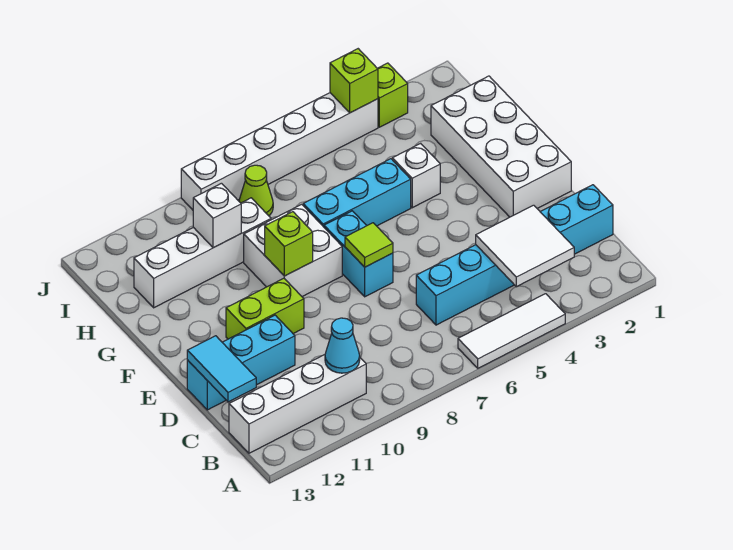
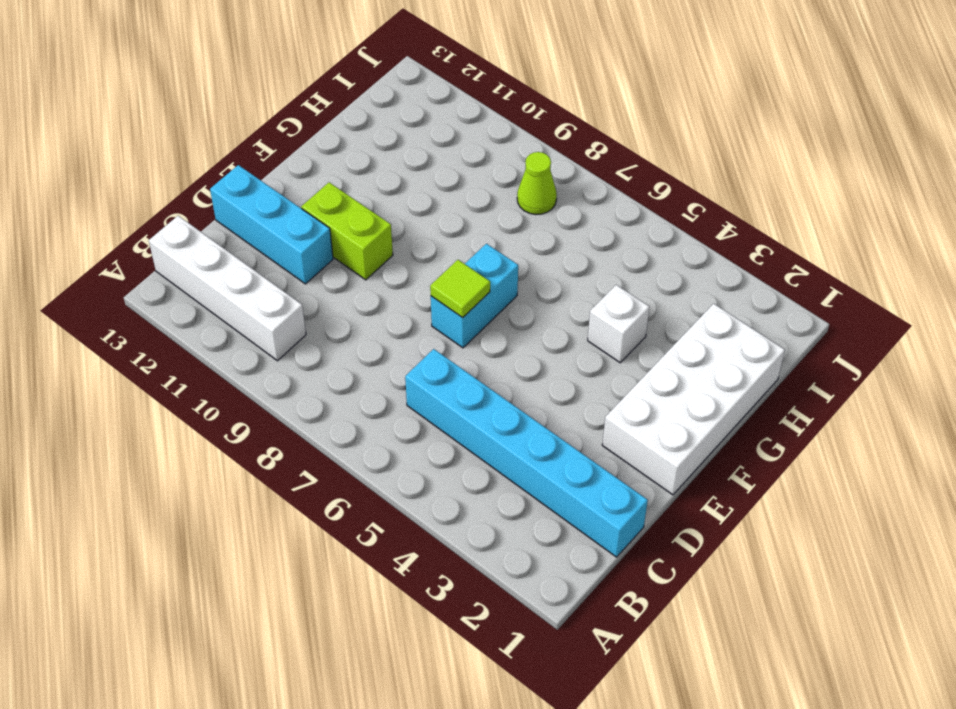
none -> white 1x3 tile [458,294,565,368]
none -> white 2x2 brick [244,204,342,297]
none -> cyan 1x3 brick [303,159,411,227]

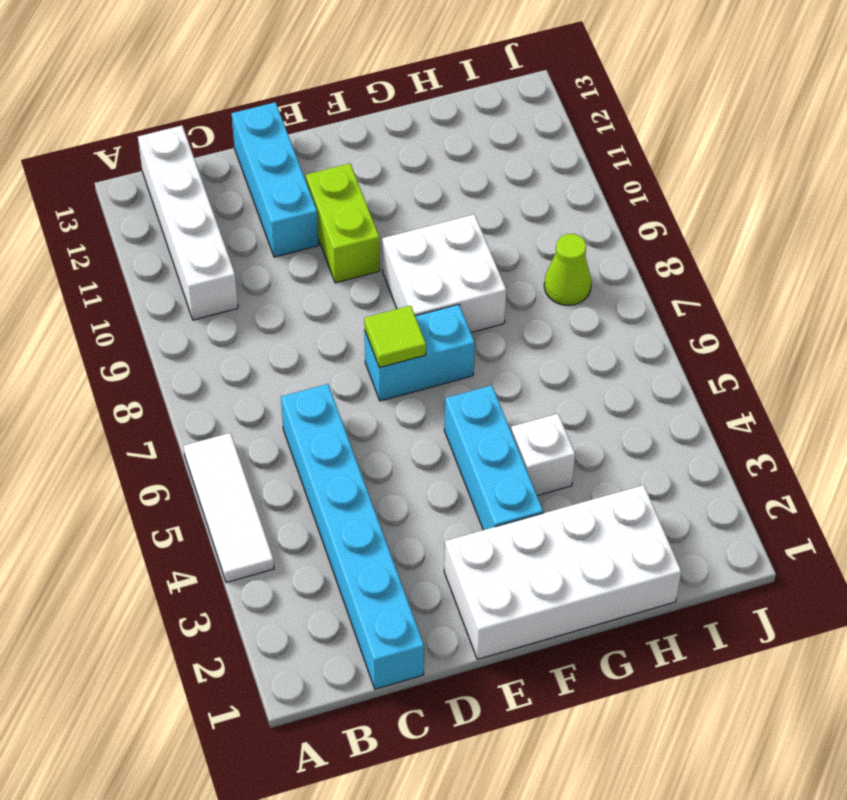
cyan 1x3 brick [444,385,543,530] -> cyan 1x3 brick moved to [303,159,411,227]
none -> white 1x4 brick [134,198,271,308]
none -> lime 1x1 brick [377,63,408,127]
none -> white 1x6 brick [181,93,378,210]

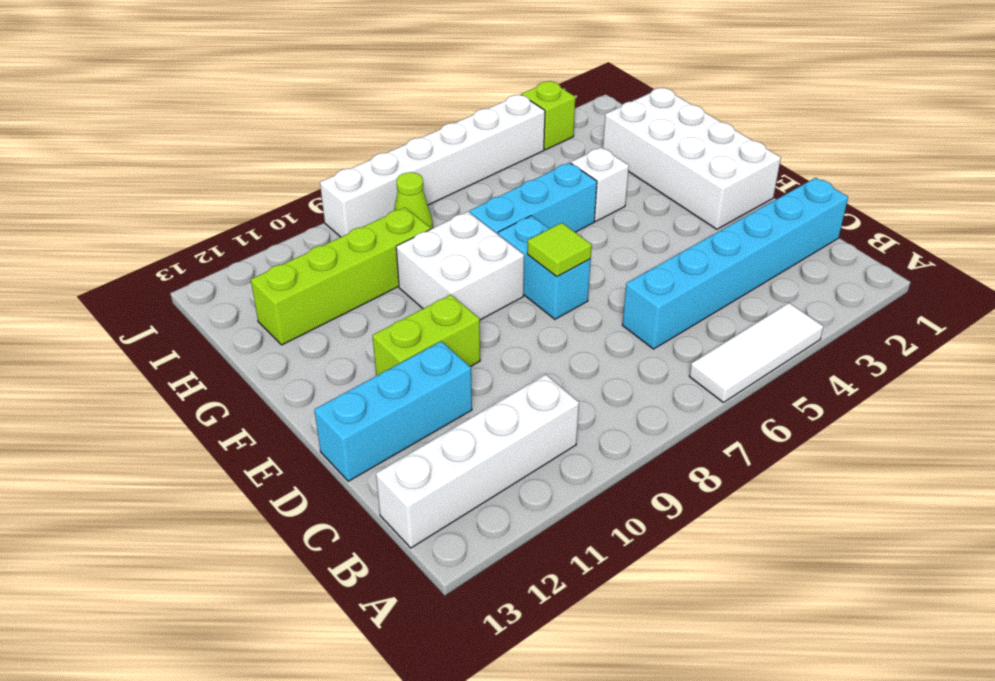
lime 1x4 brick [251,208,430,345] -> white 1x4 brick [134,198,271,308]
none -> white 2x2 tile [476,205,574,287]
none -> cyan 1x1 cone [325,318,360,373]
none -> cyan 1x2 tile [187,336,256,402]

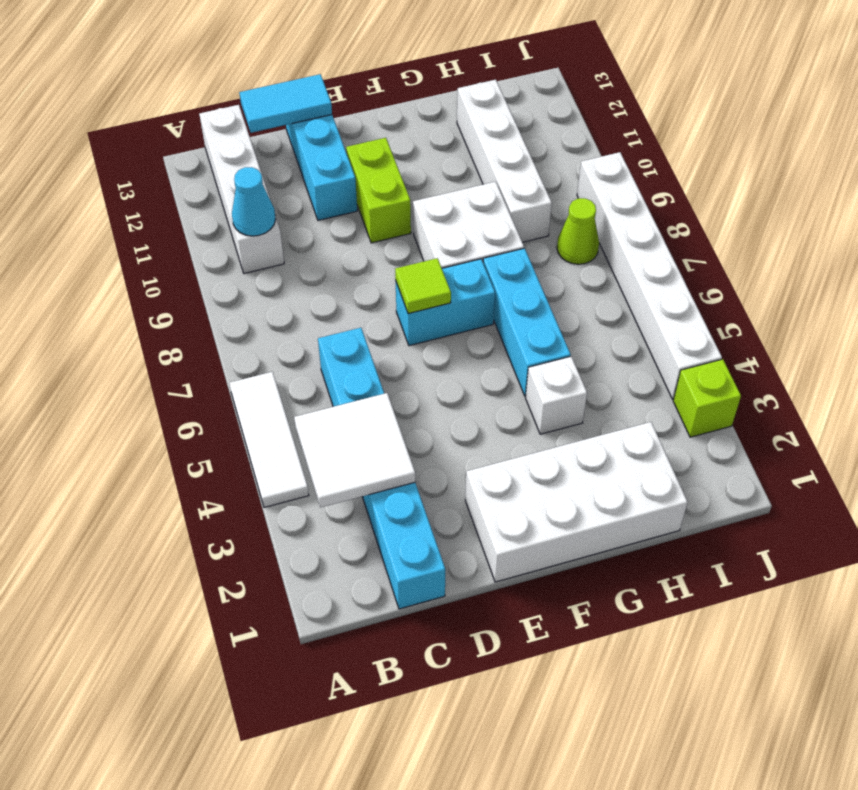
none -> lime 1x1 brick [265,212,313,276]
none -> white 1x1 brick [193,183,241,248]
none -> lime 1x1 brick [330,49,378,113]

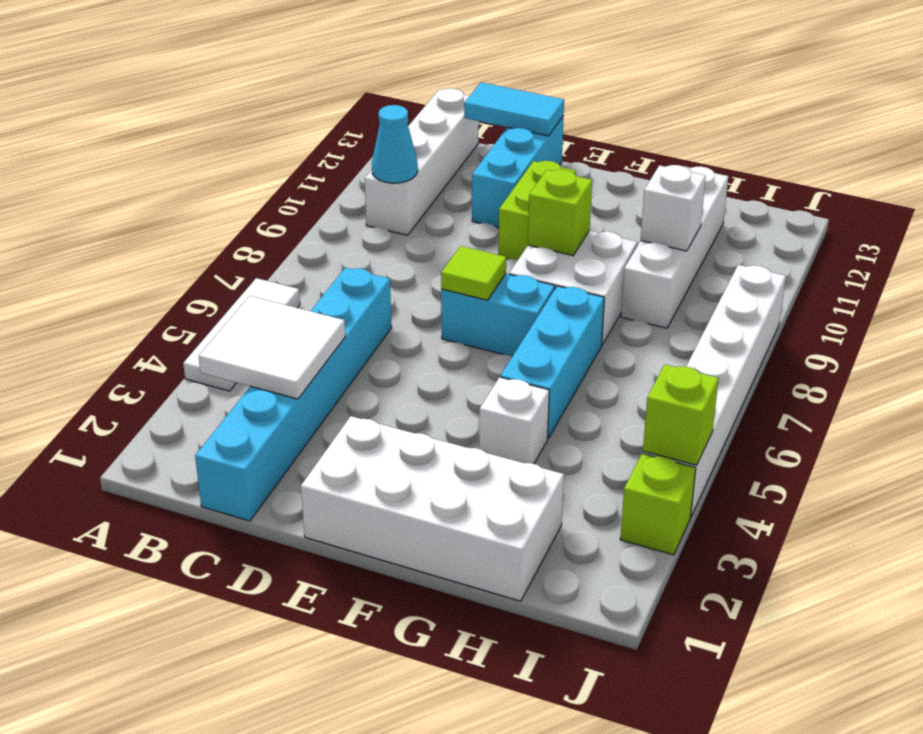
none -> lime 1x1 cone [239,165,273,216]

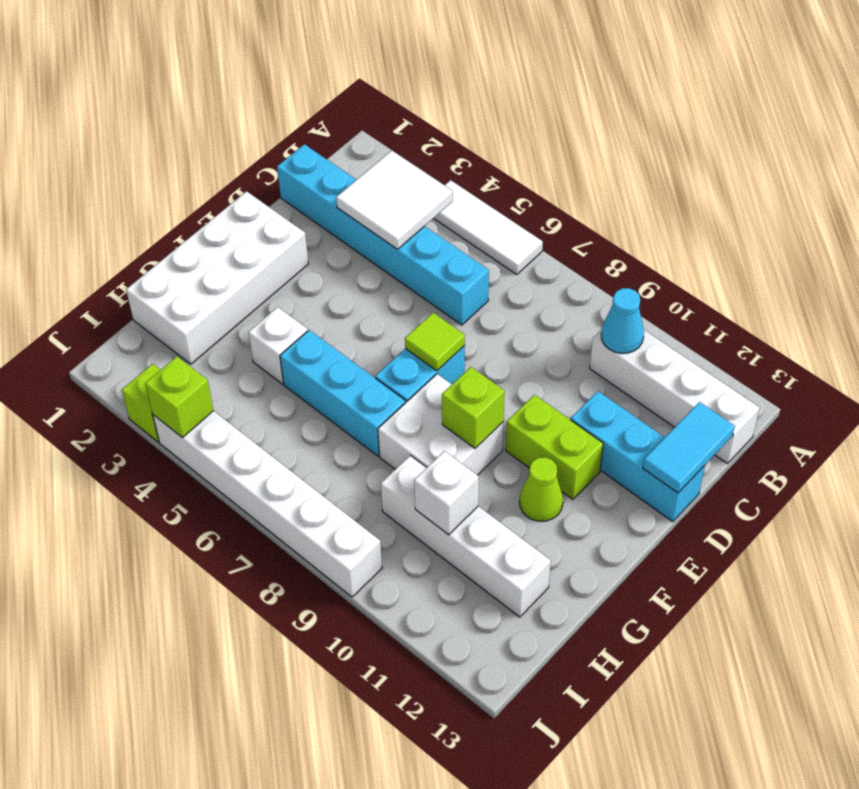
lime 1x1 cone [520,457,563,521] -> lime 1x1 cone moved to [239,165,273,216]

